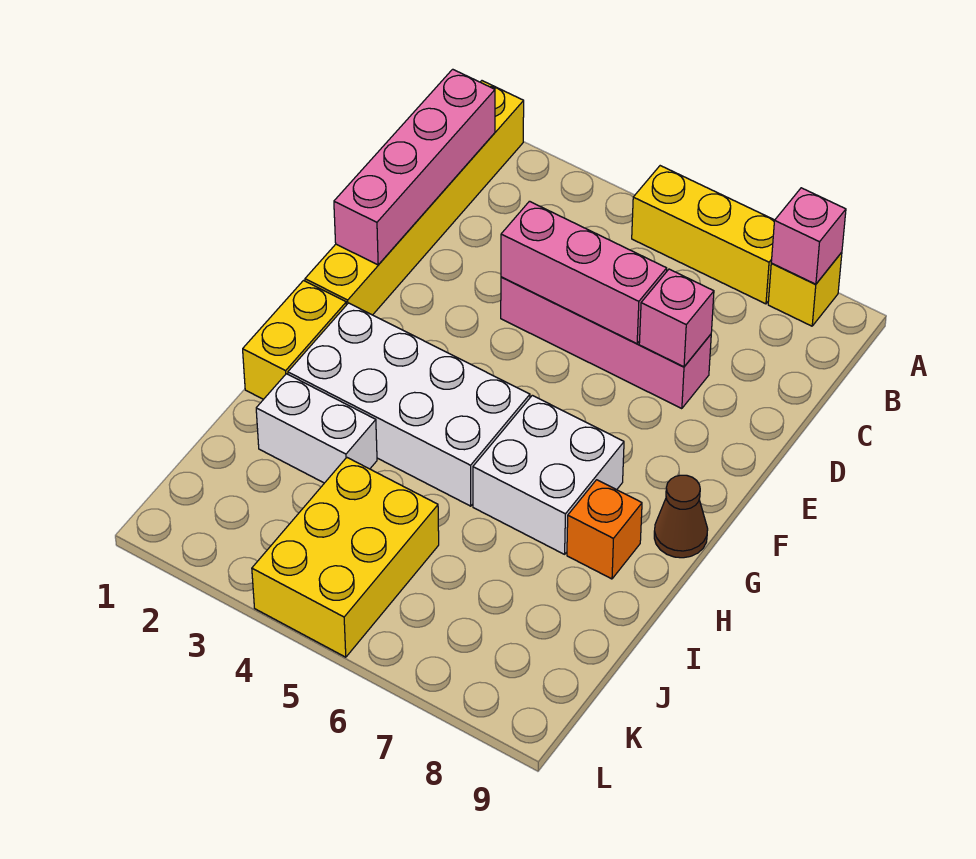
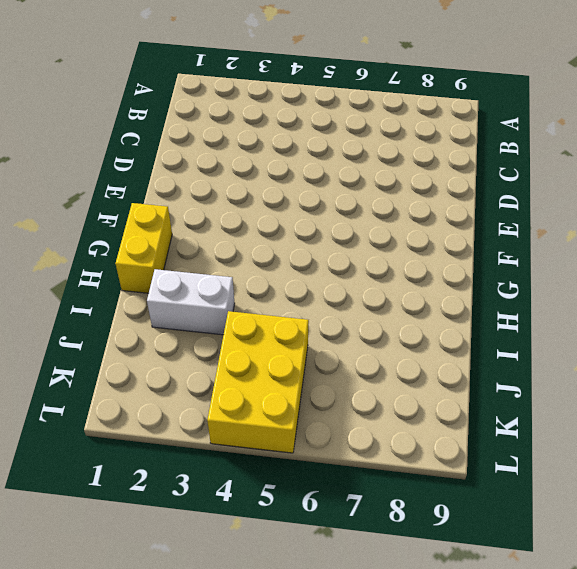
none -> yellow 1x6 brick [305,81,524,315]
none -> yellow 1x3 brick [632,166,775,304]
none -> yellow 1x1 brick [768,252,842,326]

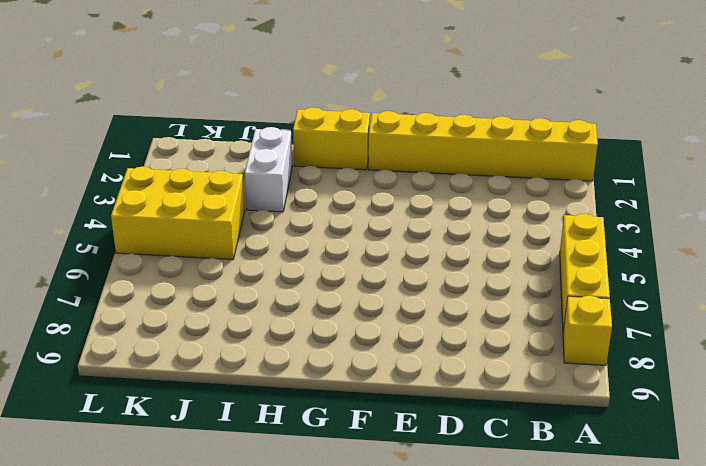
none -> pink 1x4 brick [501,277,711,409]
none -> white 2x4 brick [288,303,530,506]
none -> white 2x2 brick [473,395,624,554]

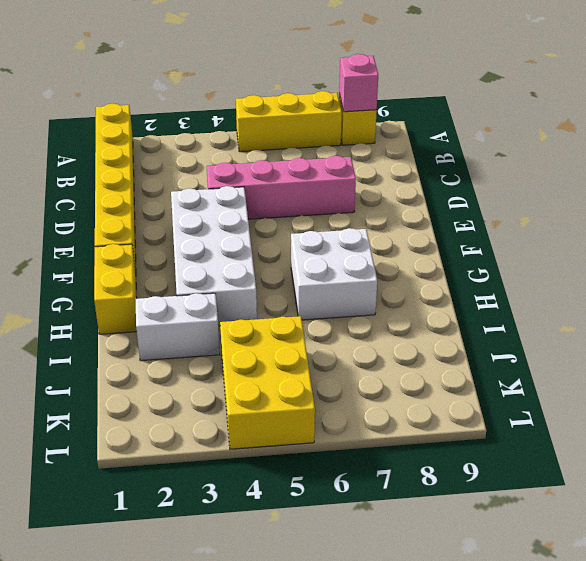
white 2x4 brick [171,186,257,326] -> white 2x4 brick turned to [288,303,530,506]
none -> brown 1x1 cone [654,475,708,558]
none -> orange 1x1 brick [567,480,642,579]
none -> pink 1x4 brick [334,69,495,265]

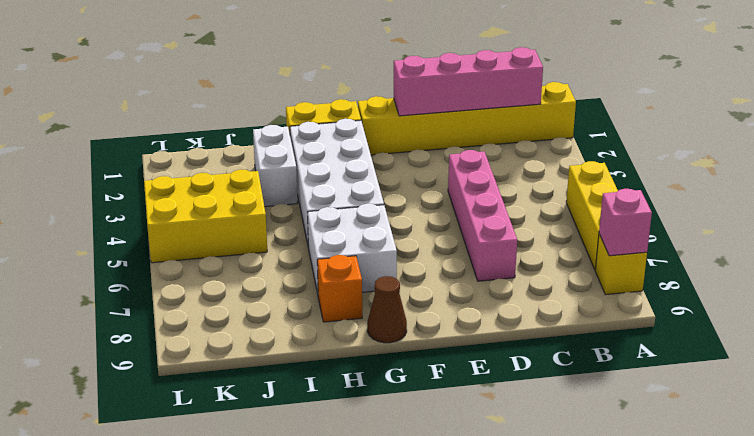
none -> pink 1x3 brick [501,201,667,344]
none -> pink 1x1 brick [639,269,714,367]

